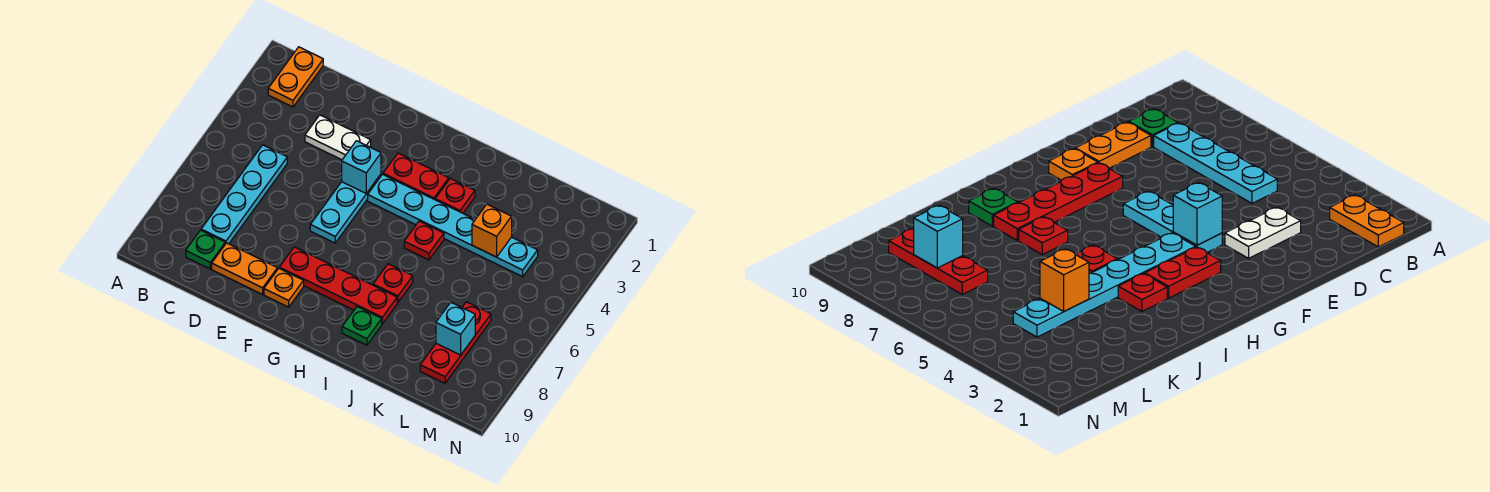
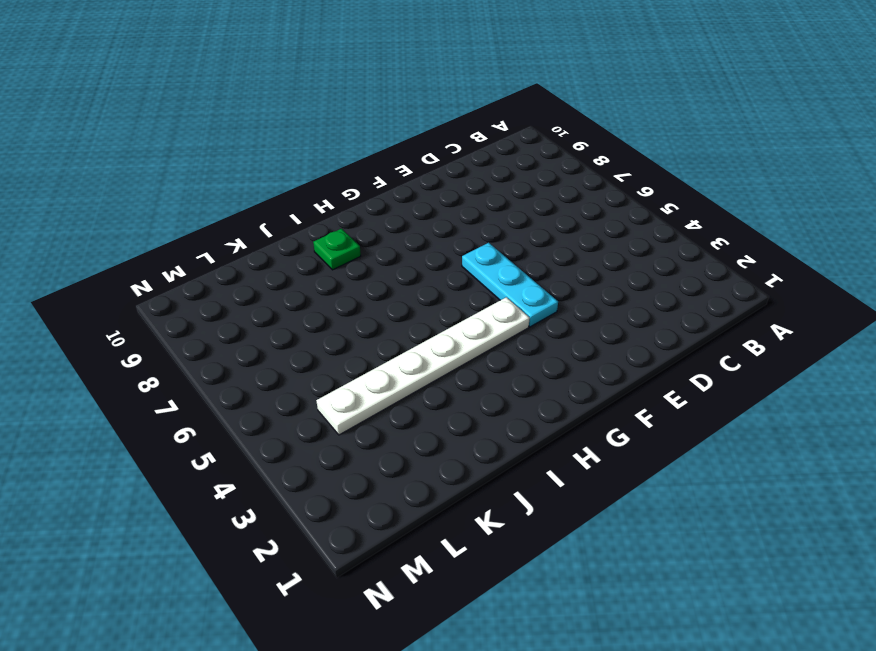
white 1x6 plate [316,297,530,435] -> cyan 1x6 plate [368,174,538,277]
none -> orange 1x2 plate [268,47,323,107]
none -> cyan 1x4 plate [201,145,287,244]
none -> green 1x1 plate [186,230,225,269]

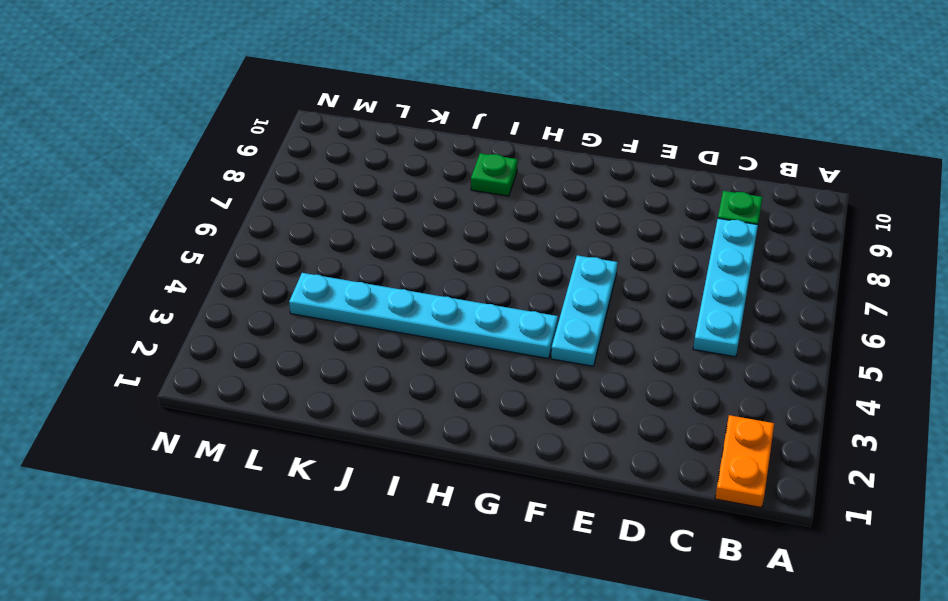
none -> white 1x2 plate [305,115,371,160]
none -> orange 1x2 plate [212,243,277,294]
none -> red 1x4 plate [279,247,397,324]

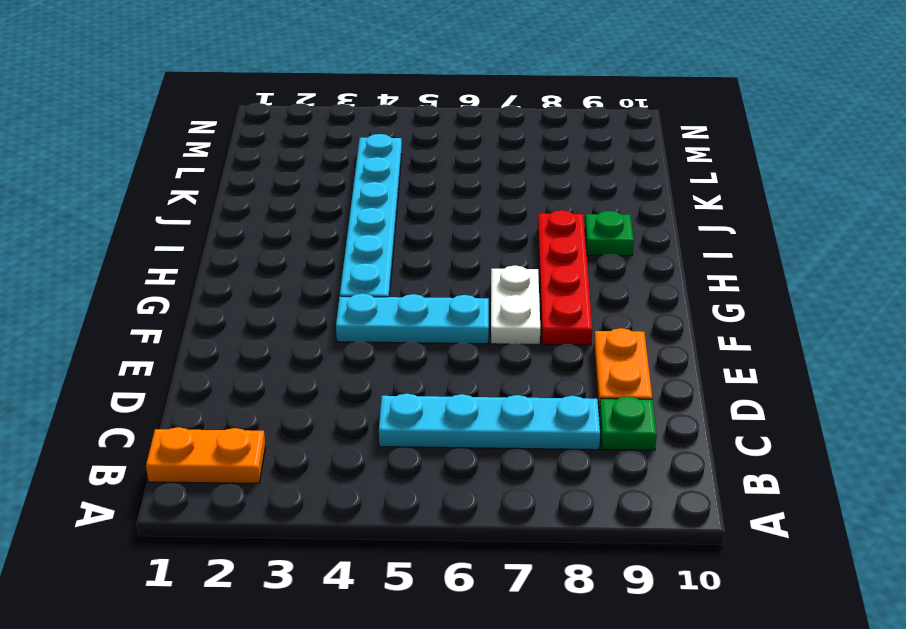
white 1x2 plate [491,266,540,344] -> white 1x2 plate moved to [305,115,371,160]
none -> orange 1x1 plate [264,269,304,307]
none -> red 1x2 plate [383,153,449,200]
none -> red 1x1 plate [435,179,475,213]

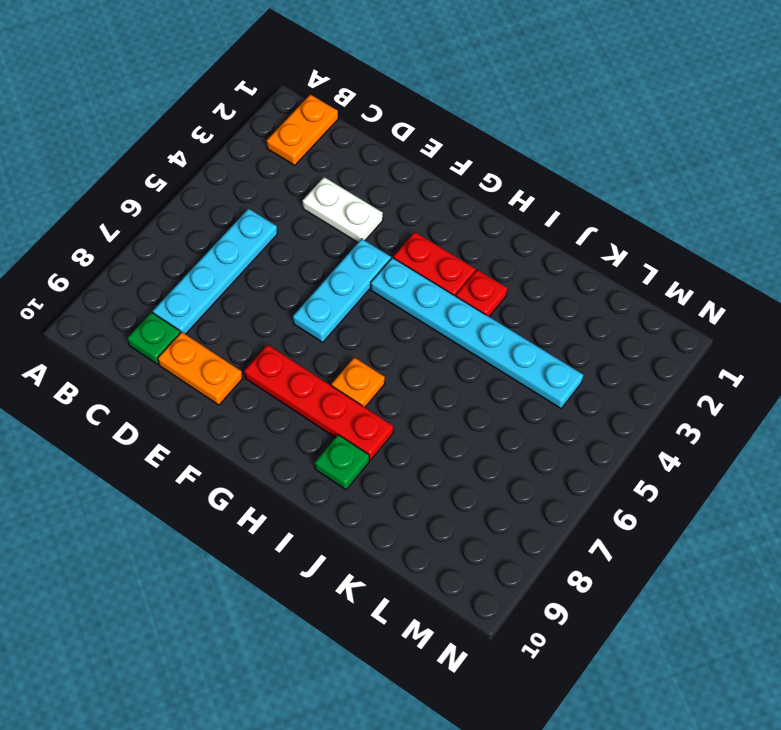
orange 1x1 plate [332,357,385,407] -> orange 1x1 plate moved to [264,269,304,307]
none -> red 1x1 plate [404,221,444,260]
none -> red 1x1 plate [373,264,413,303]
none -> red 1x3 plate [420,302,491,383]

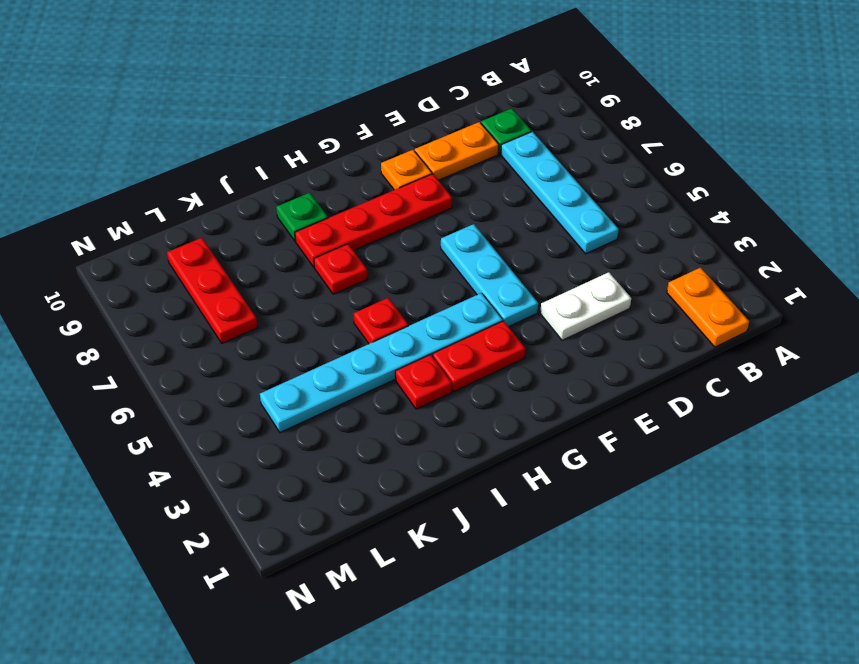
none -> cyan 1x1 brick [342,141,381,193]
none -> orange 1x1 brick [472,204,512,257]
none -> cyan 1x1 brick [436,302,475,355]

